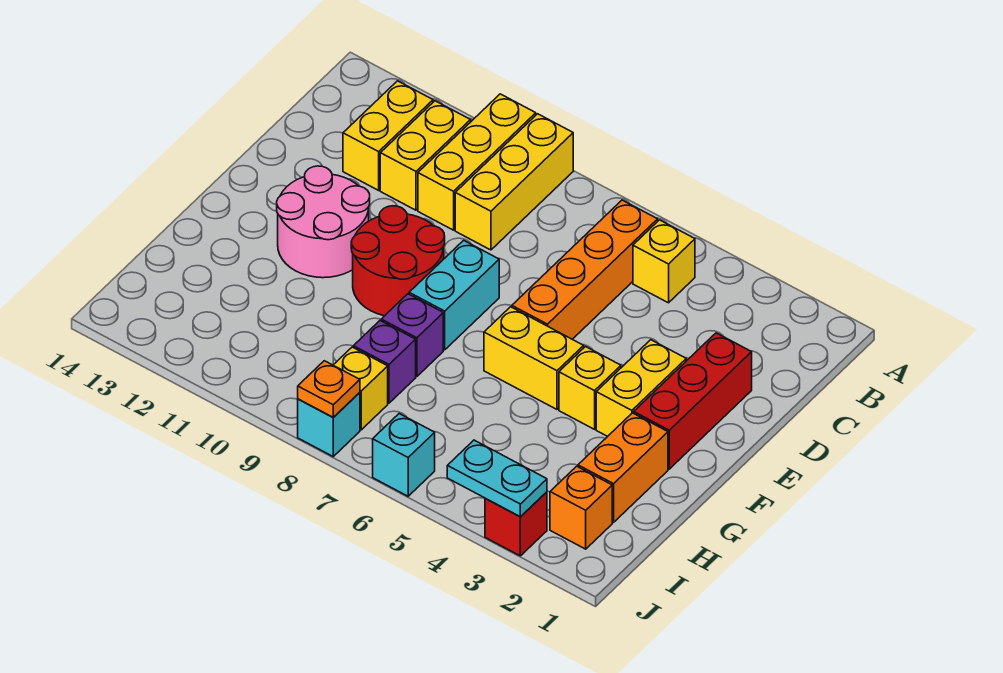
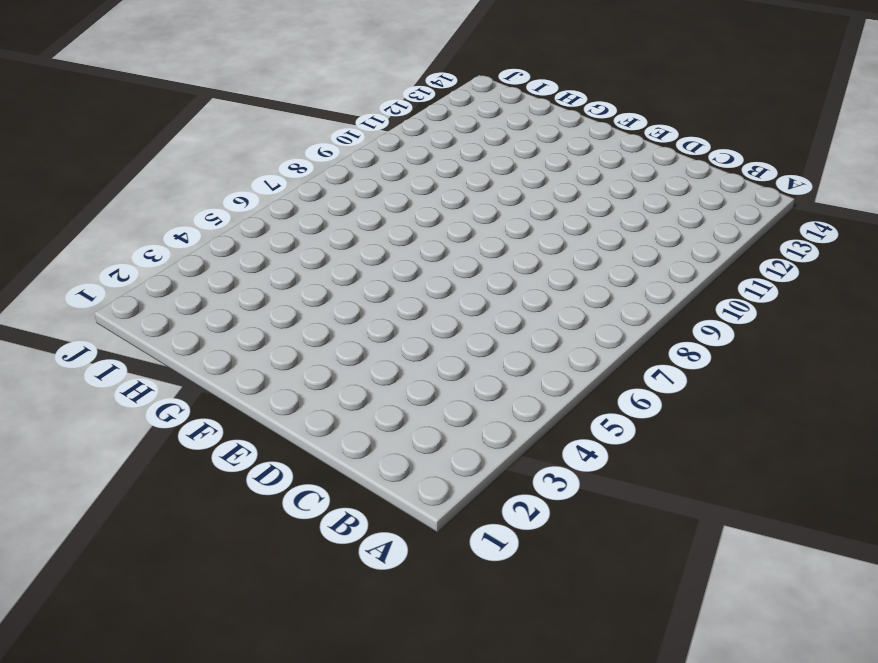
none -> yellow 1x3 brick [455,114,573,250]
none -> yellow 1x3 brick [418,94,536,230]
none -> yellow 1x1 brick [633,220,695,303]

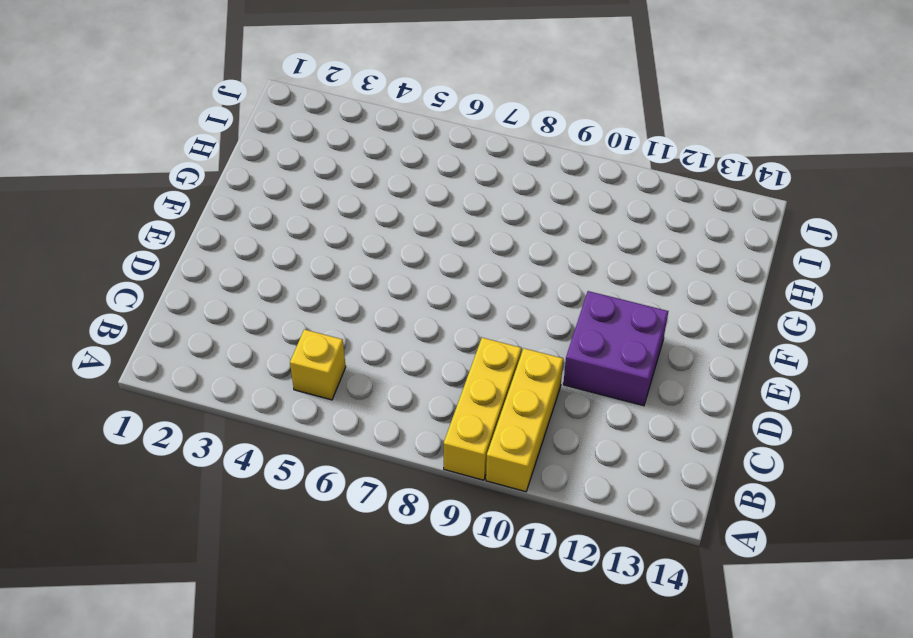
purple 2x2 brick [563,291,668,406] -> pink 2x2 round brick [277,166,370,278]
none -> orange 1x4 brick [512,200,658,339]
none -> yellow 1x2 brick [380,101,471,210]
none -> yellow 1x2 brick [343,81,433,190]

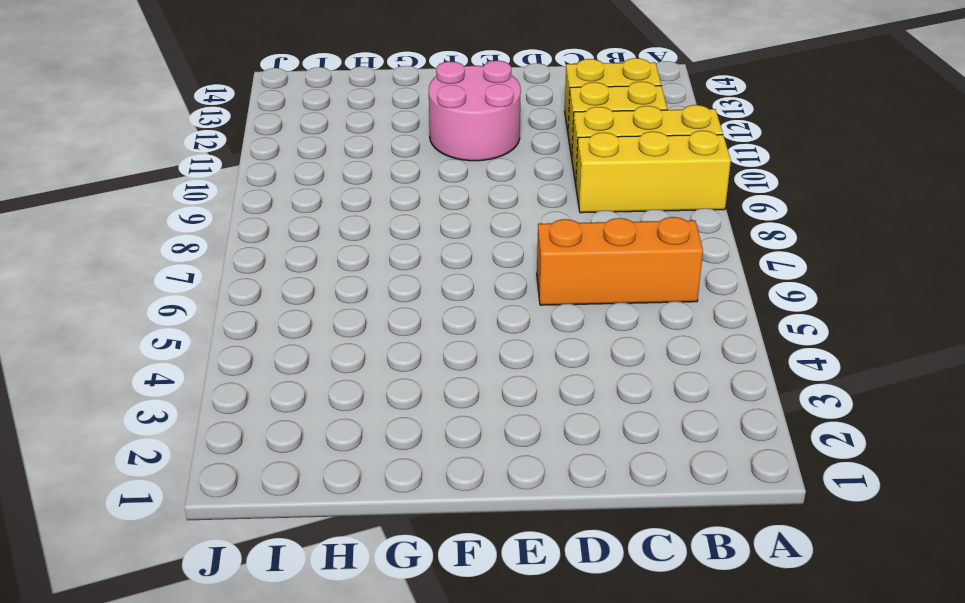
orange 1x3 brick [537,217,703,305] -> orange 1x4 brick [512,200,658,339]
none -> yellow 1x1 brick [633,220,695,303]
none -> red 1x3 brick [634,333,752,469]
none -> yellow 1x2 brick [596,340,686,436]

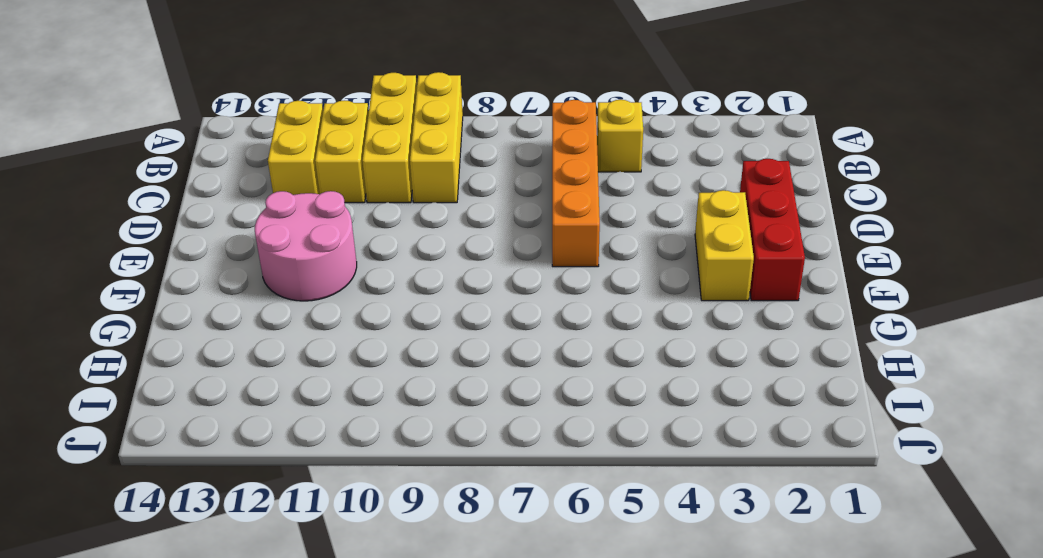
none -> cyan 1x2 brick [409,240,499,350]
none -> red 2x2 round brick [351,206,445,316]
none -> yellow 1x1 brick [559,347,621,429]

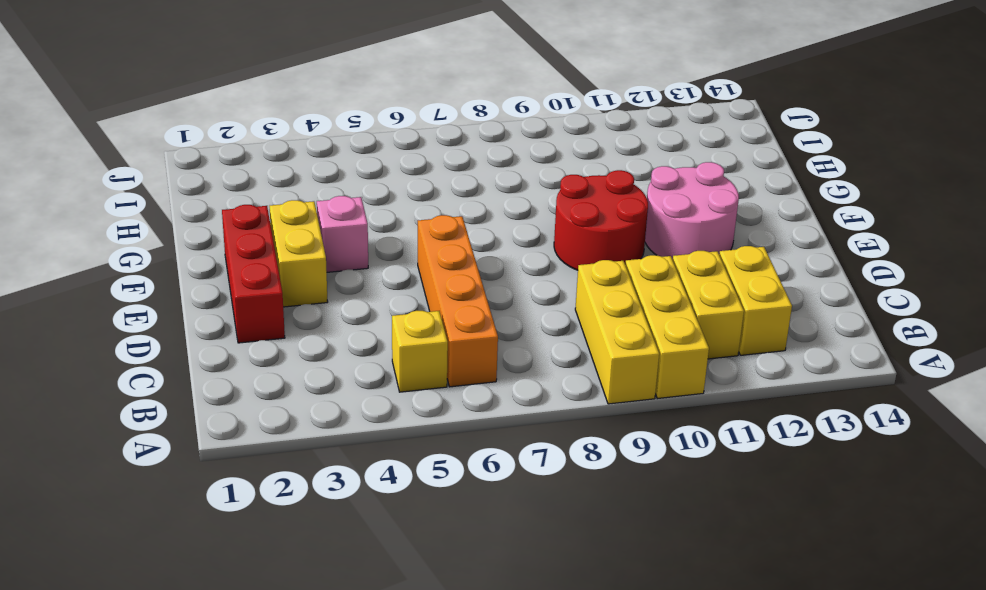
pink 1x1 brick [317,196,368,272] -> yellow 1x1 brick [559,347,621,429]
none -> cyan 1x2 brick [409,240,499,350]
none -> yellow 1x2 brick [484,307,584,409]
none -> orange 1x2 brick [578,413,668,522]

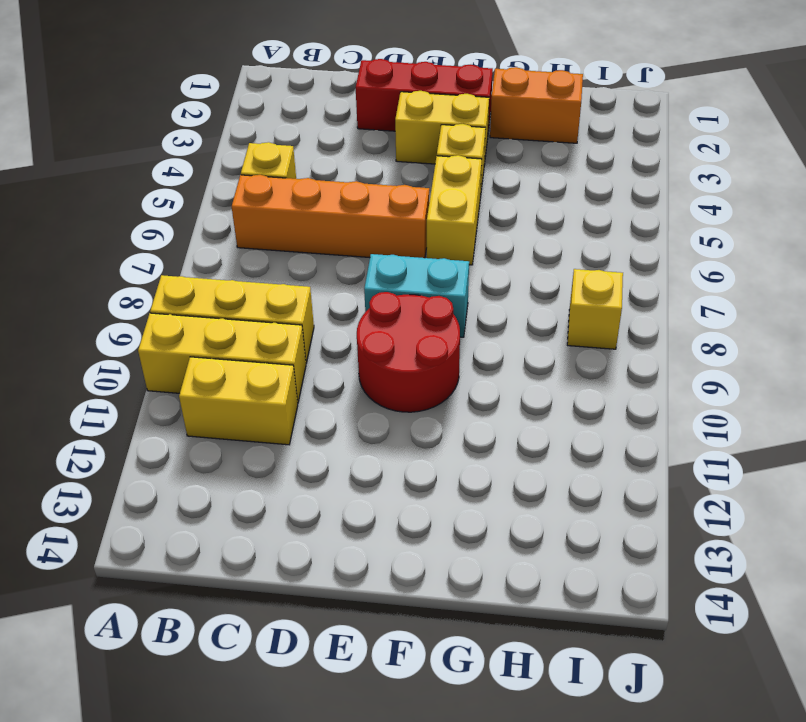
none -> yellow 1x2 brick [343,81,433,190]
none -> pink 2x2 round brick [277,166,370,278]
none -> purple 1x1 brick [381,294,443,377]

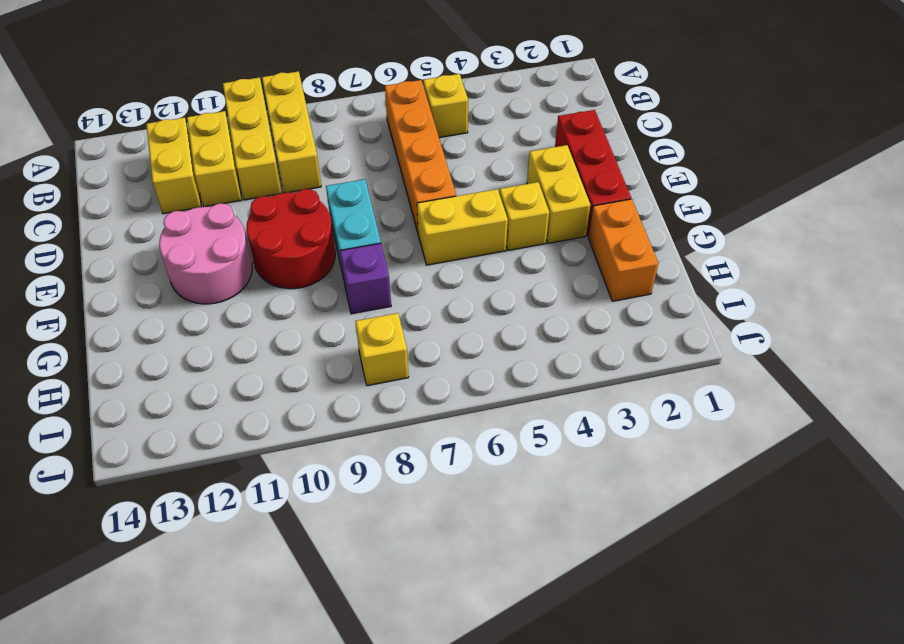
none -> purple 1x1 brick [353,321,416,403]
none -> orange 1x1 brick [550,466,612,549]
none -> red 1x1 brick [485,492,547,556]

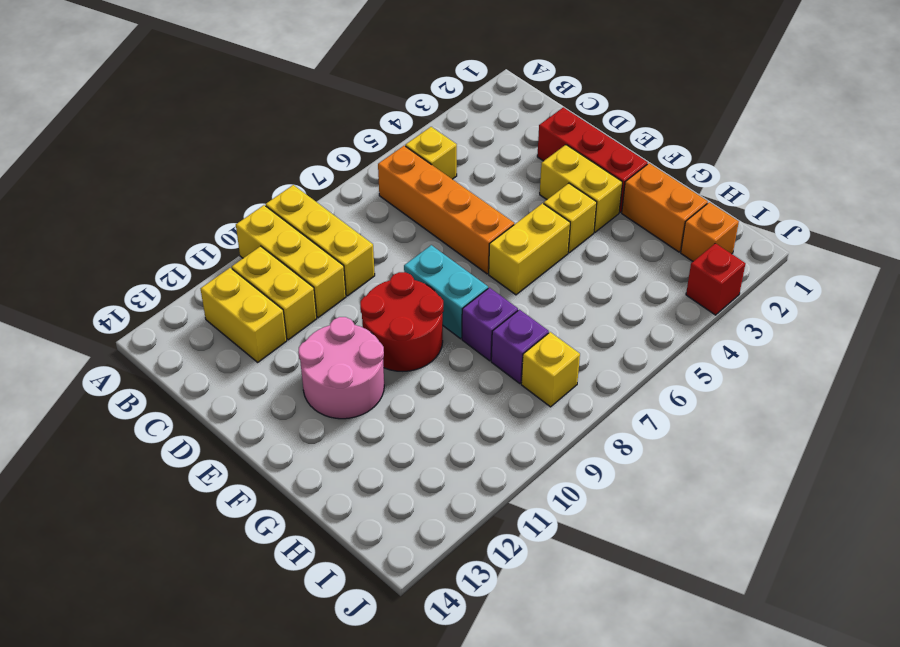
none -> cyan 1x1 brick [373,414,435,496]
none -> cyan 1x1 brick [298,393,360,456]
none -> cyan 1x2 plate [447,440,547,517]

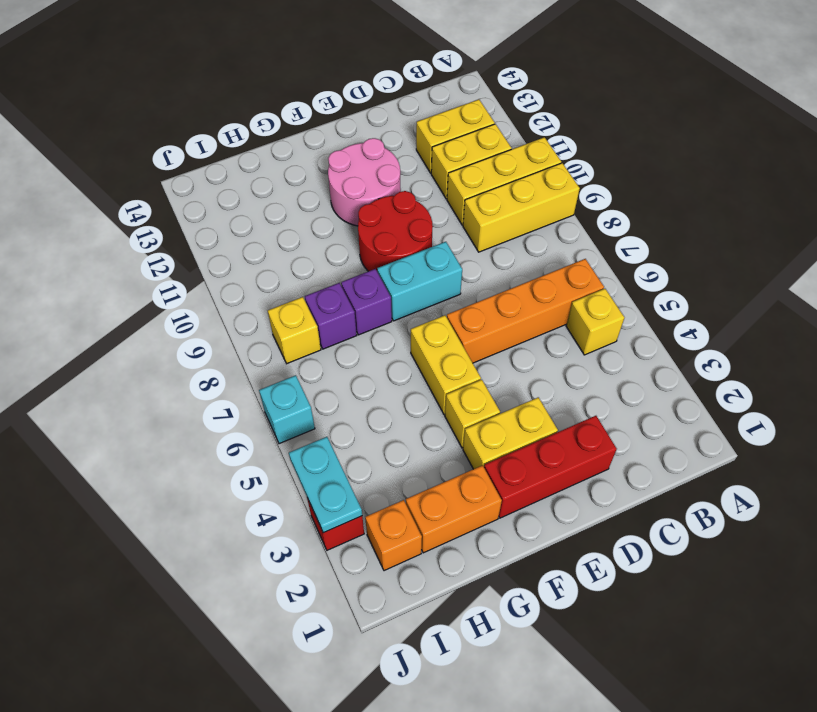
none -> cyan 1x1 brick [298,393,360,456]
none -> orange 1x1 plate [298,361,360,417]

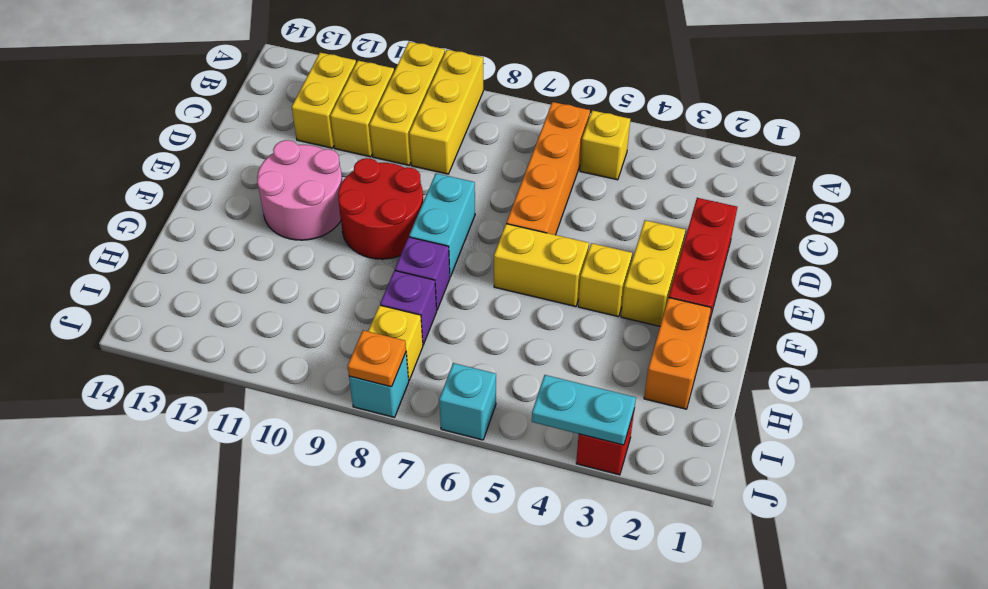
none -> orange 1x1 brick [550,466,612,549]

